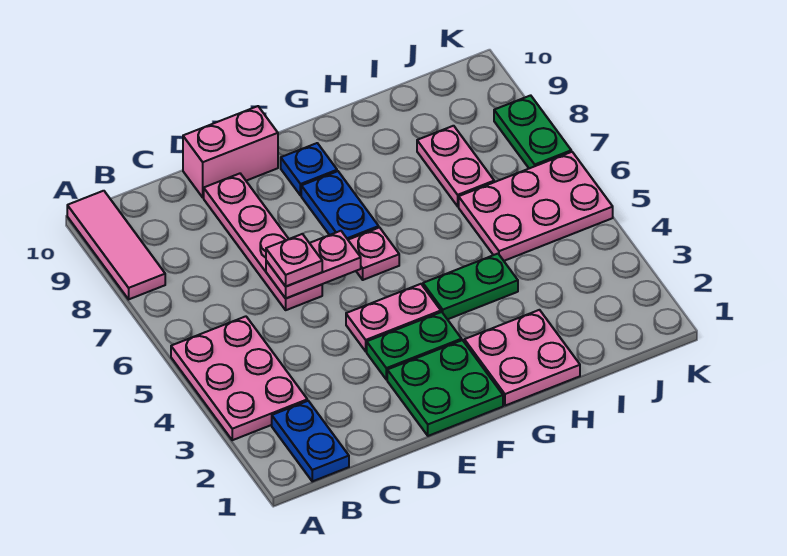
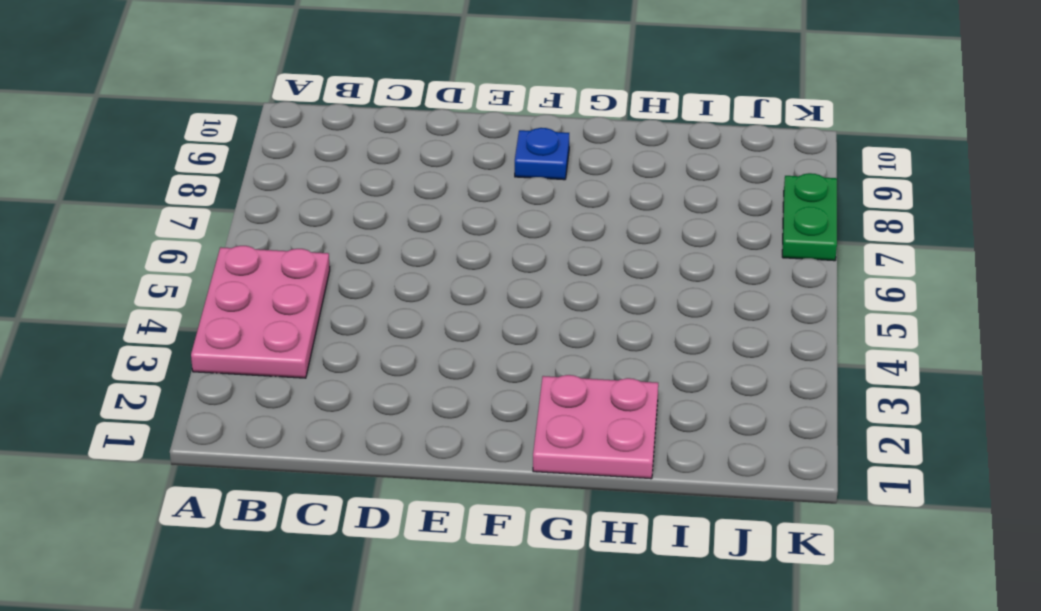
none -> pink 1x3 tile [67,191,165,299]
none -> blue 1x2 plate [272,401,349,481]
none -> pink 1x4 plate [204,174,322,310]

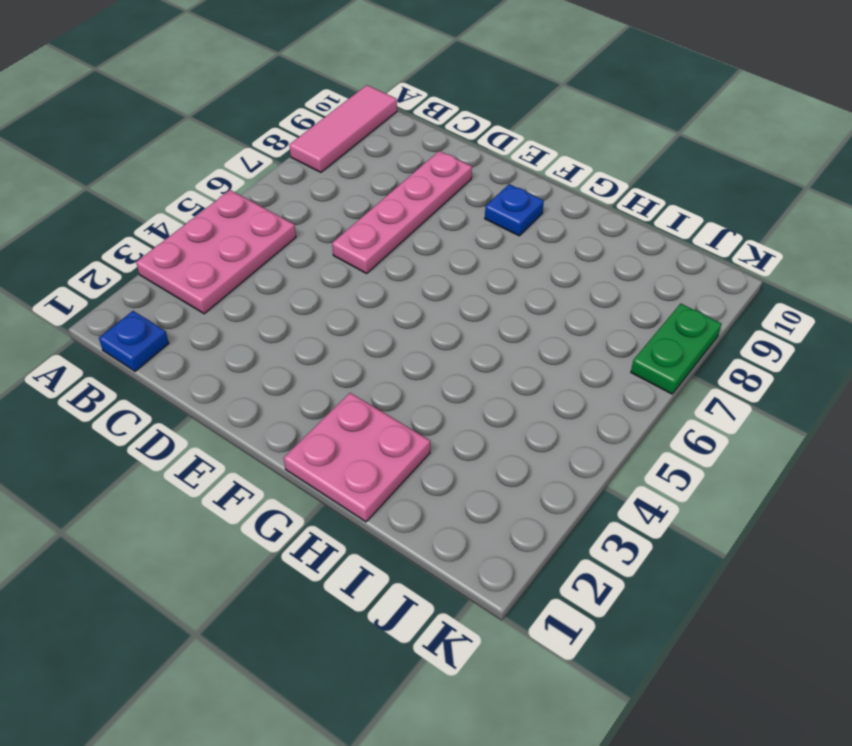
blue 1x1 plate [99,311,169,371] -> blue 1x2 plate [272,401,349,481]
none -> pink 1x2 brick [183,106,278,198]
none -> green 2x2 plate [387,340,503,436]
none -> green 1x2 plate [367,312,462,380]

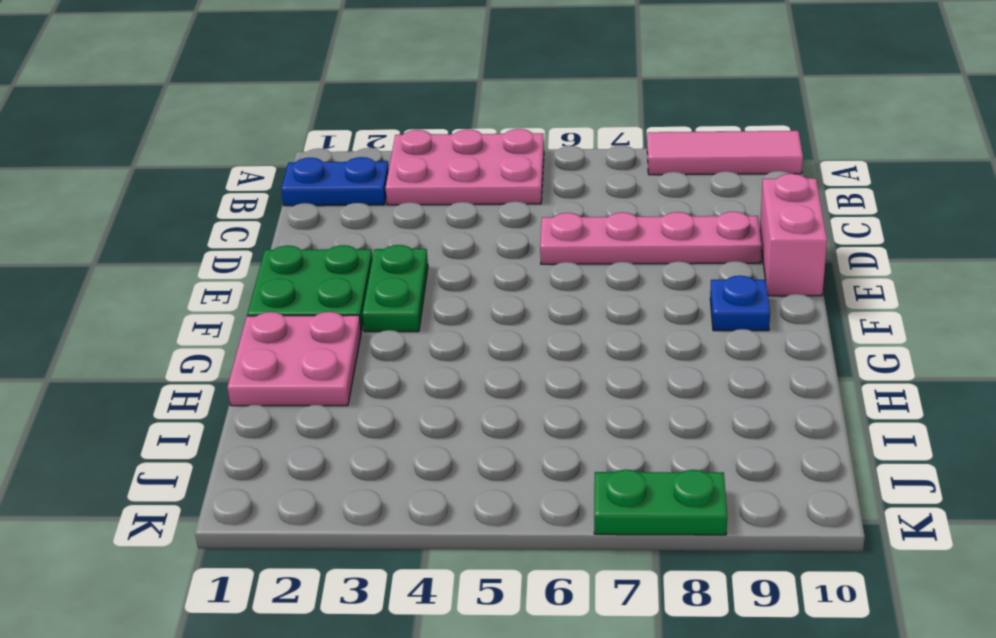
none -> pink 1x2 plate [346,284,441,351]
none -> pink 1x1 plate [348,228,399,280]
none -> blue 1x2 plate [301,171,379,240]

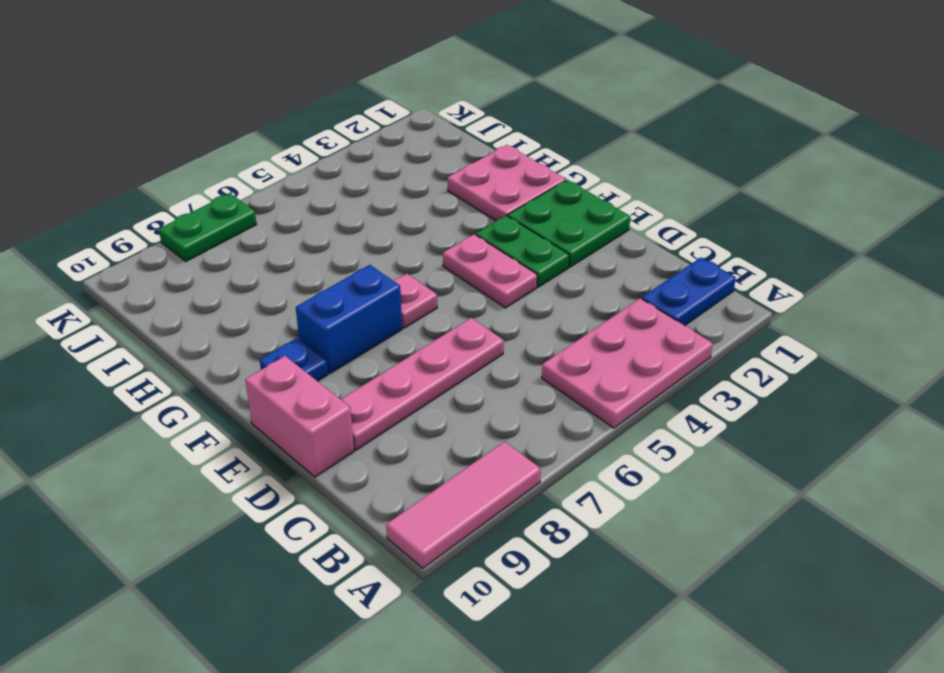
blue 1x2 brick [296,265,402,373] -> blue 1x2 plate [301,171,379,240]
none -> green 1x2 plate [423,254,518,319]
none -> pink 2x3 plate [459,152,613,261]
none -> pink 1x2 plate [417,126,494,206]

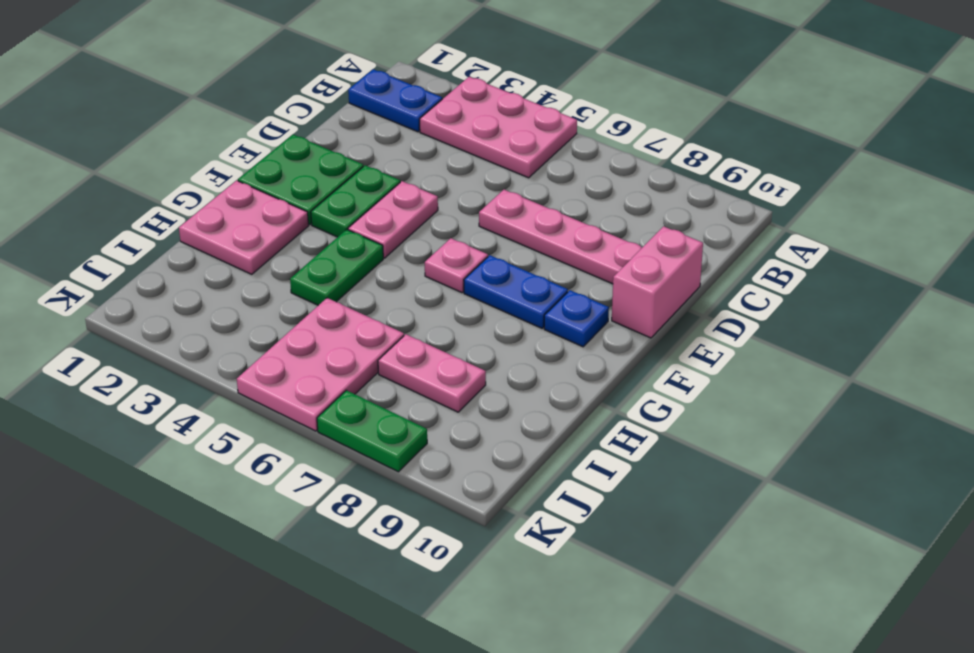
none -> pink 1x3 tile [67,191,165,299]
none -> pink 1x2 plate [266,231,361,298]
none -> pink 1x1 plate [266,234,322,286]

